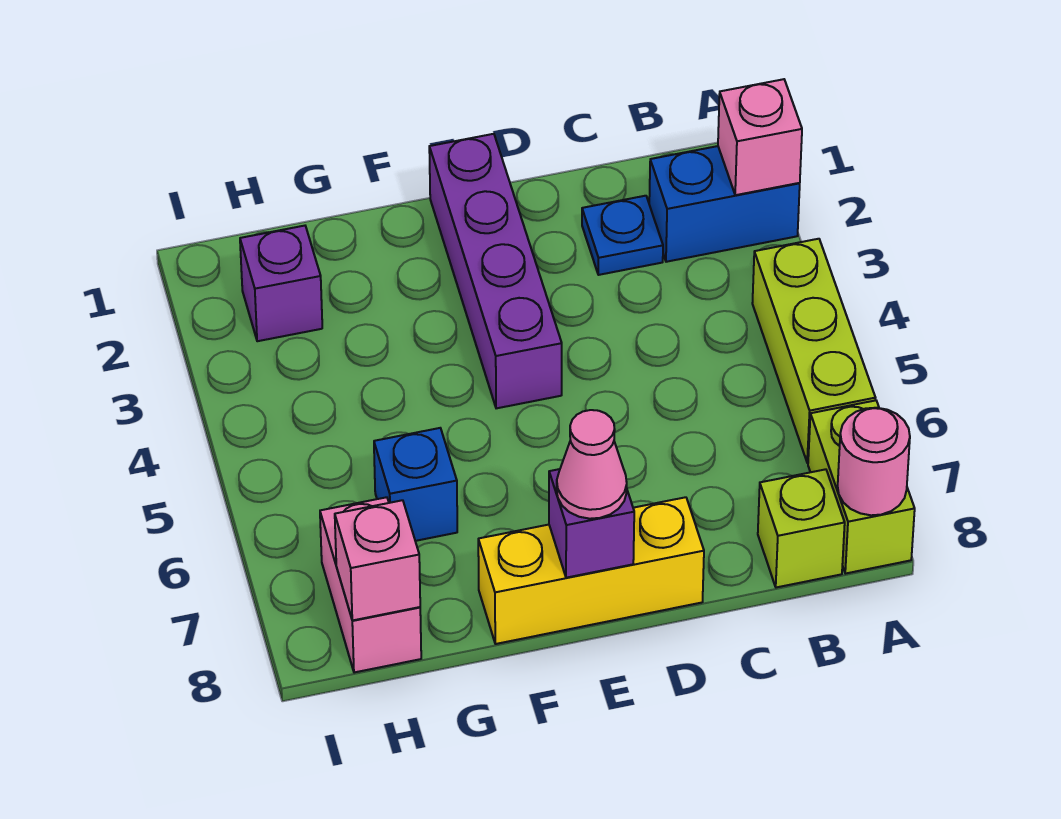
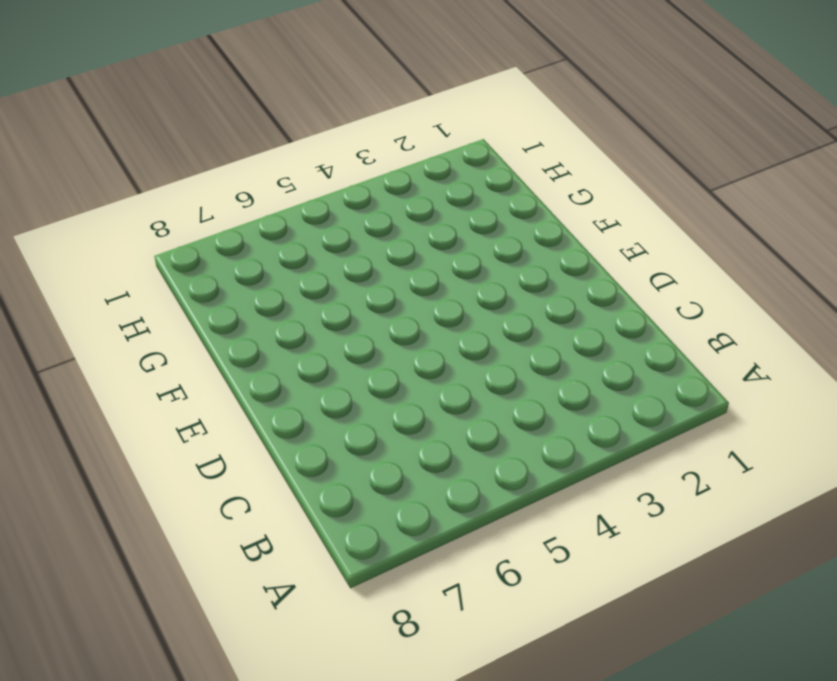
none -> blue 1x2 brick [649,146,800,262]
none -> lime 1x3 brick [752,239,875,463]
none -> lime 1x2 brick [808,400,915,574]

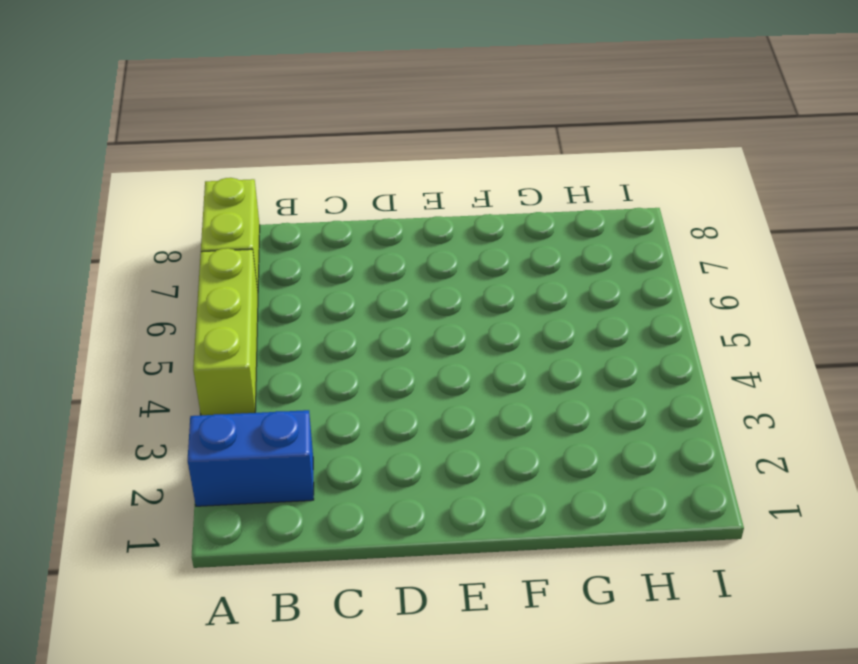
none -> lime 1x1 brick [758,469,845,587]
none -> blue 1x1 plate [582,196,663,275]
none -> yellow 1x3 brick [478,497,704,644]

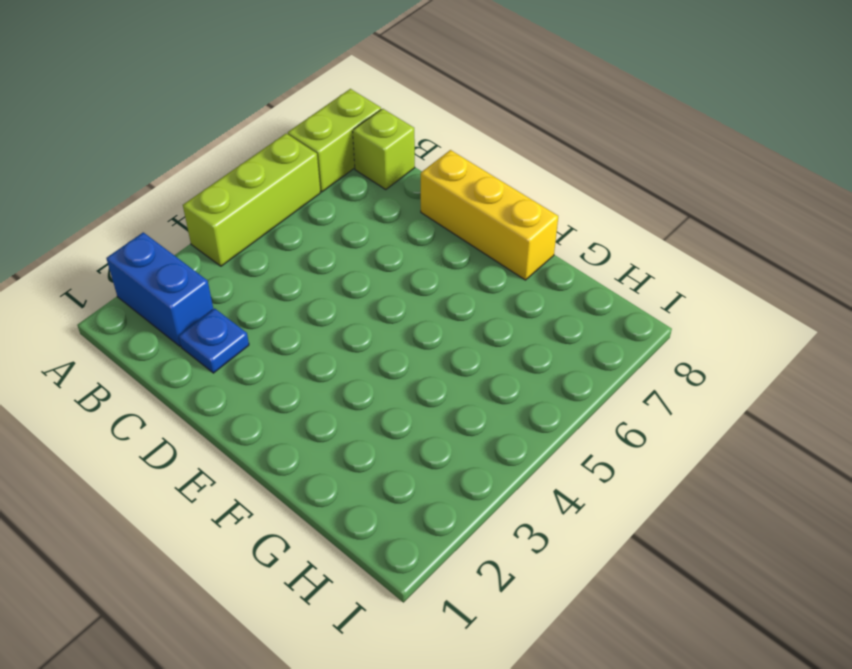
none -> purple 1x4 brick [429,134,562,408]
none -> blue 1x1 brick [374,428,457,541]
none -> purple 1x1 brick [240,226,322,341]

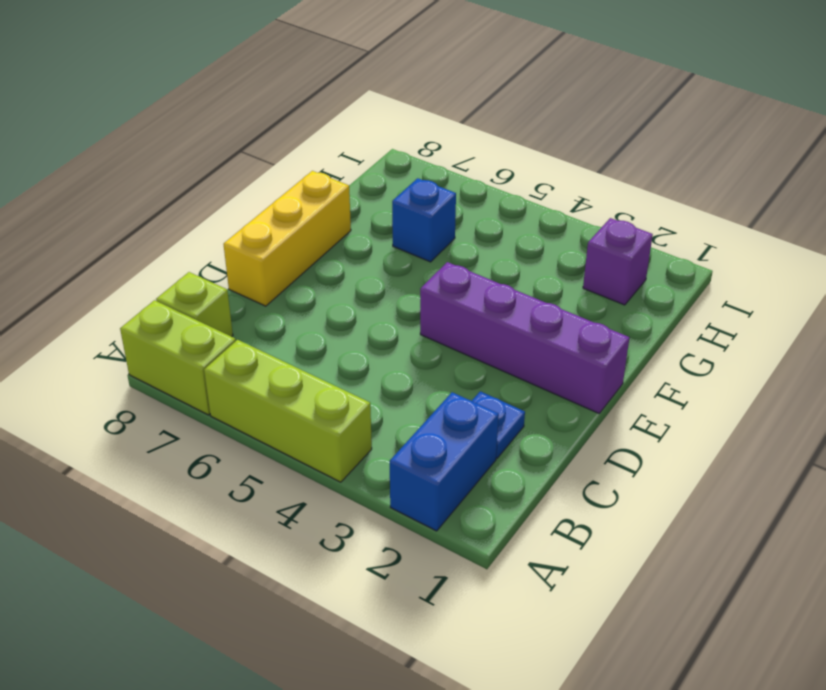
none -> pink 1x2 brick [320,497,421,673]
none -> pink 1x1 brick [718,79,802,195]
none -> pink 1x1 round brick [838,408,910,515]

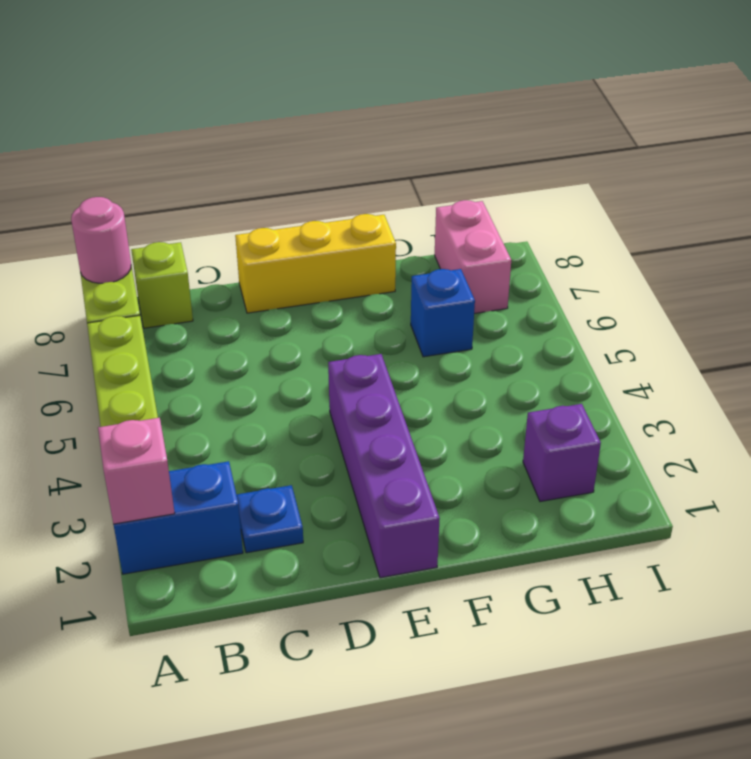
none -> purple 1x1 brick [549,469,634,578]
none -> pink 1x1 brick [335,500,420,620]
none -> pink 1x1 cone [557,410,627,519]

